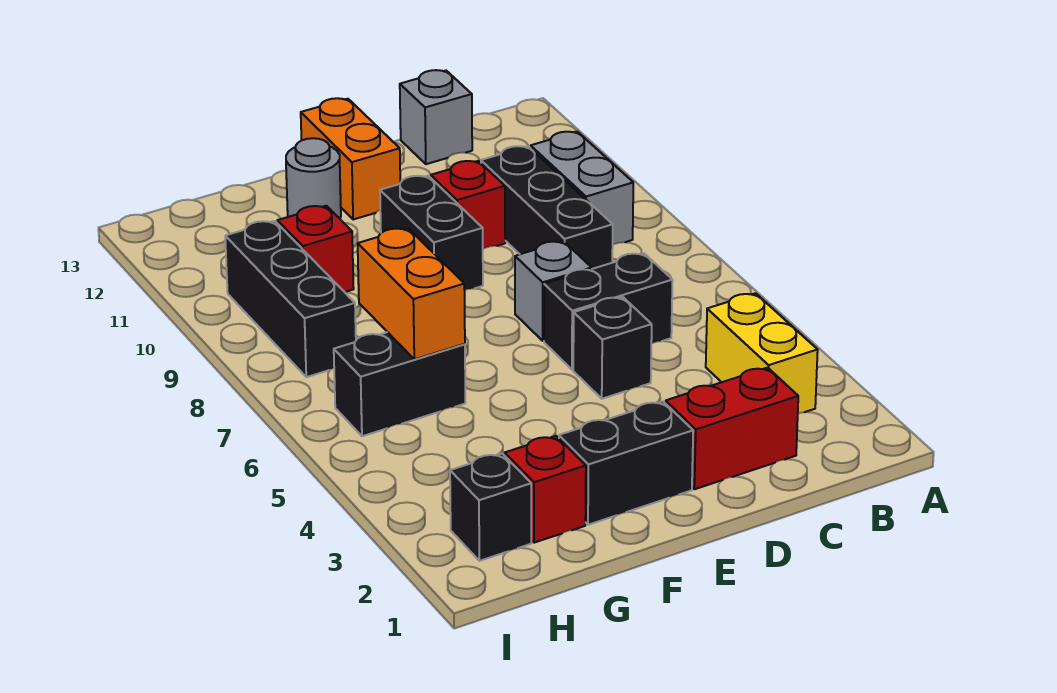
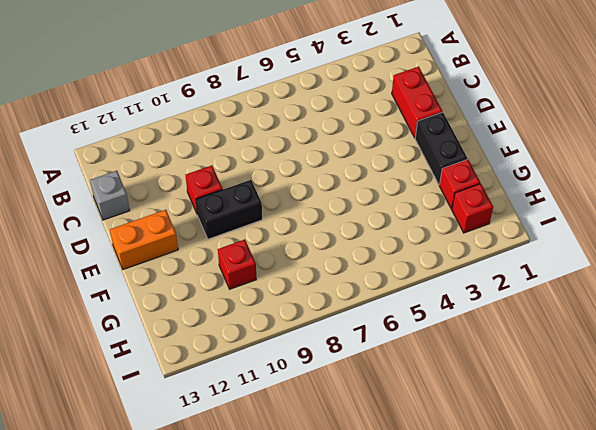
red 1x1 brick [452,184,493,233] -> black 1x1 brick [450,454,531,561]
none -> yellow 1x2 brick [706,293,818,414]
none -> grey 1x2 brick [531,132,633,244]
none -> black 1x2 brick [544,253,673,370]

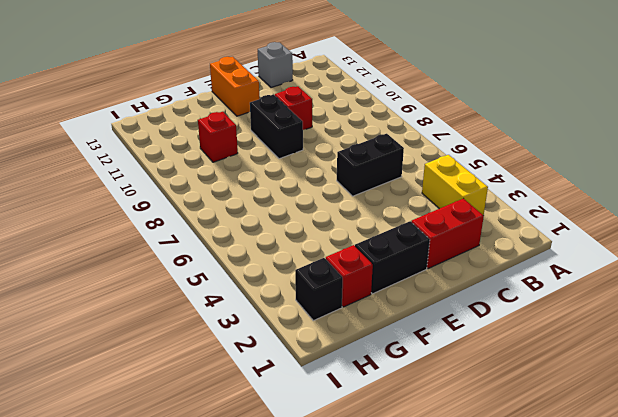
none -> grey 1x2 brick [531,132,633,244]
none -> black 1x3 brick [481,146,613,269]
none -> black 1x1 brick [573,297,652,399]

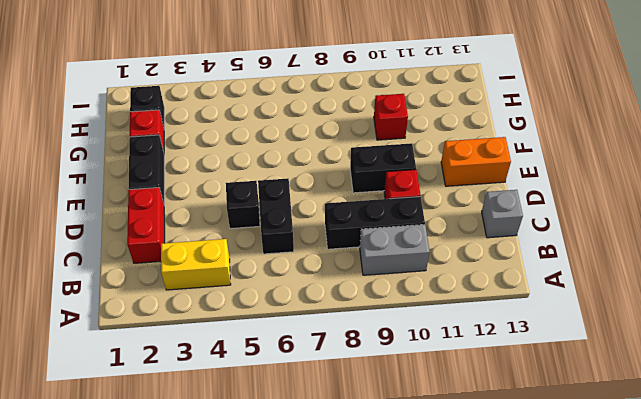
none -> grey 1x1 brick [515,241,592,341]
none -> grey 1x1 round brick [286,138,341,219]
none -> black 1x2 brick [334,332,465,436]

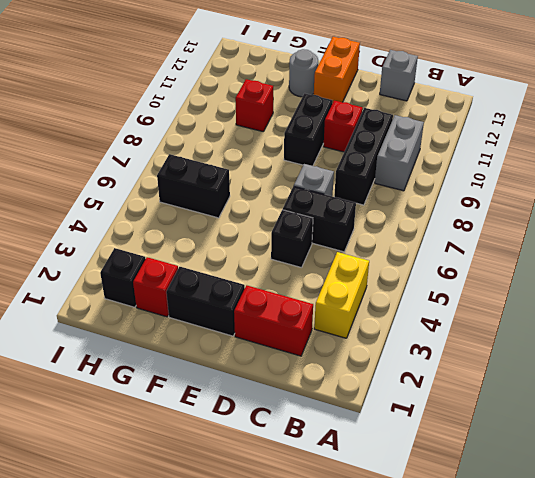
none -> black 1x3 brick [225,221,356,377]
none -> orange 1x2 brick [358,228,465,359]

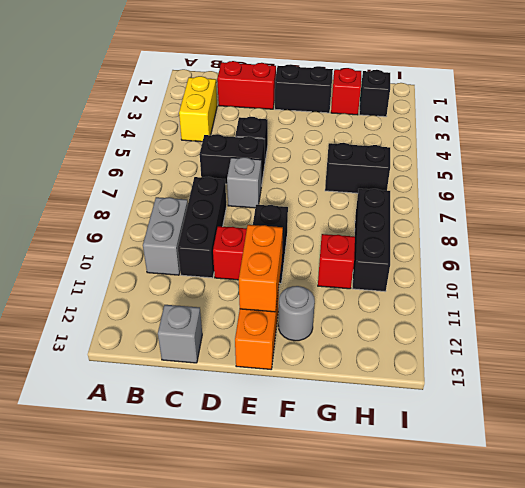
orange 1x2 brick [239,225,283,312] -> orange 1x2 brick moved to [358,228,465,359]

